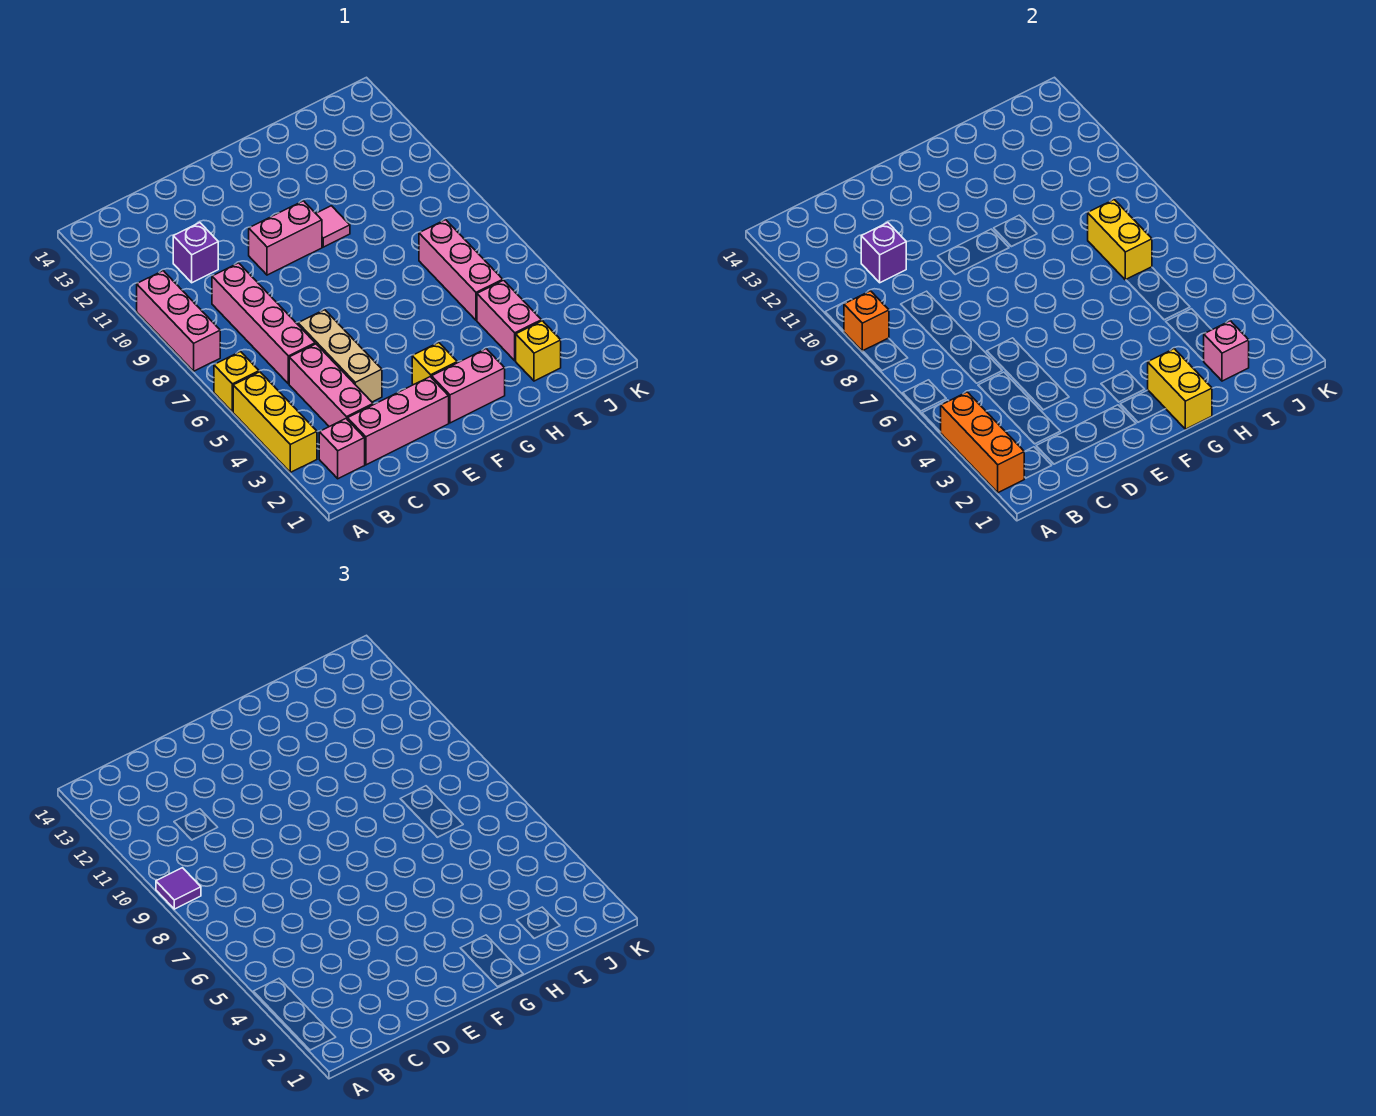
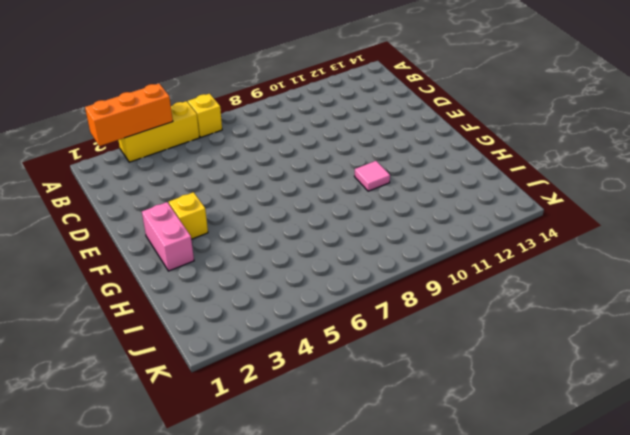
none -> pink 1x3 brick [137,271,220,371]
none -> pink 1x1 brick [319,419,365,479]
none -> pink 1x3 brick [347,377,449,465]

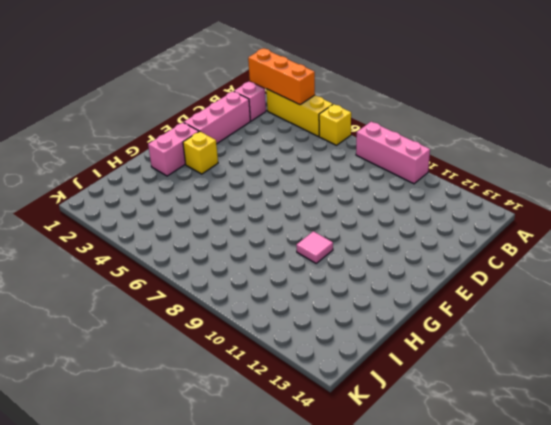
none -> pink 1x3 brick [289,344,373,427]
none -> pink 1x4 brick [212,263,315,384]
none -> purple 1x1 brick [173,223,218,283]

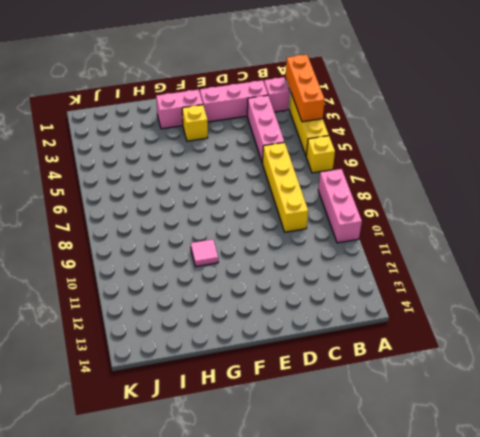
yellow 1x4 brick [263,142,308,232] -> pink 1x4 brick [212,263,315,384]
none -> purple 1x1 brick [173,223,218,283]
none -> tan 1x3 brick [298,310,382,402]
none -> pink 1x2 brick [249,201,322,275]

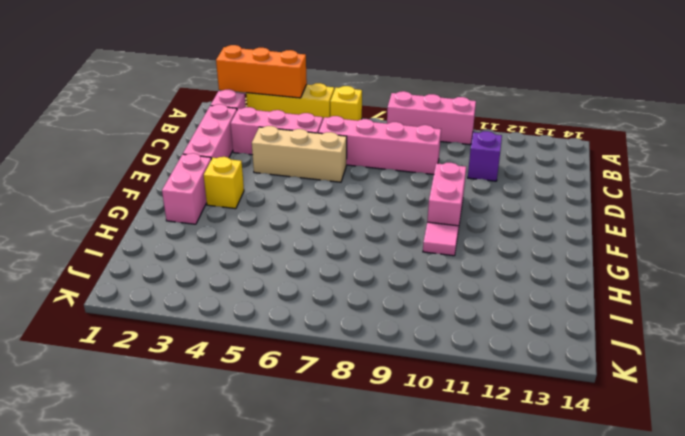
none -> yellow 1x1 brick [516,321,561,381]
none -> pink 1x2 brick [477,280,541,361]
none -> pink 1x3 brick [419,220,503,320]

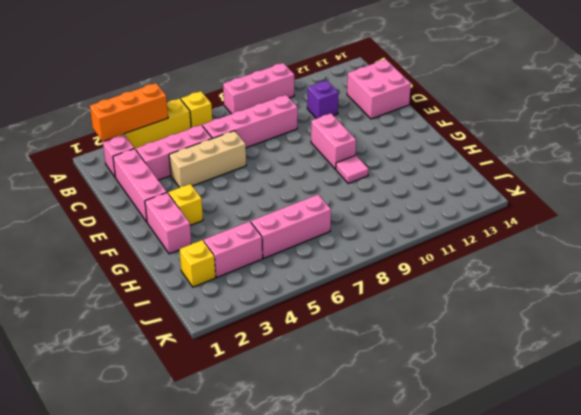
pink 2x2 brick [347,59,411,119] -> none
none -> orange 1x1 brick [844,291,889,351]
none -> purple 1x1 brick [861,223,906,283]
none -> yellow 1x2 brick [1148,349,1212,429]

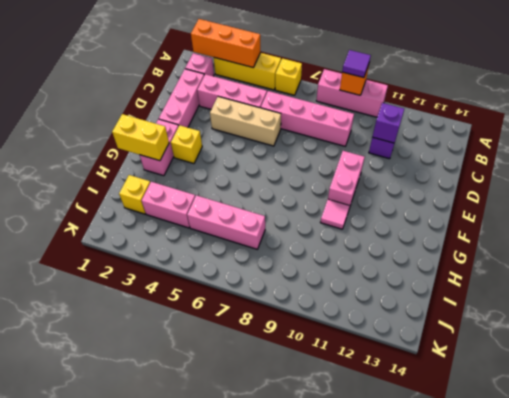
none -> pink 1x1 brick [1204,321,1249,381]
none -> yellow 1x2 brick [1088,200,1152,280]

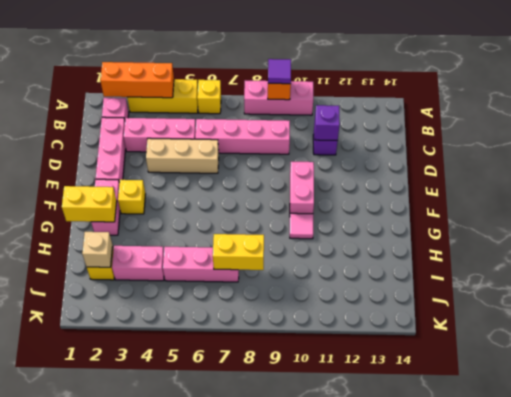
tan 1x1 brick [82,232,113,267] -> pink 1x1 brick [1204,321,1249,381]

